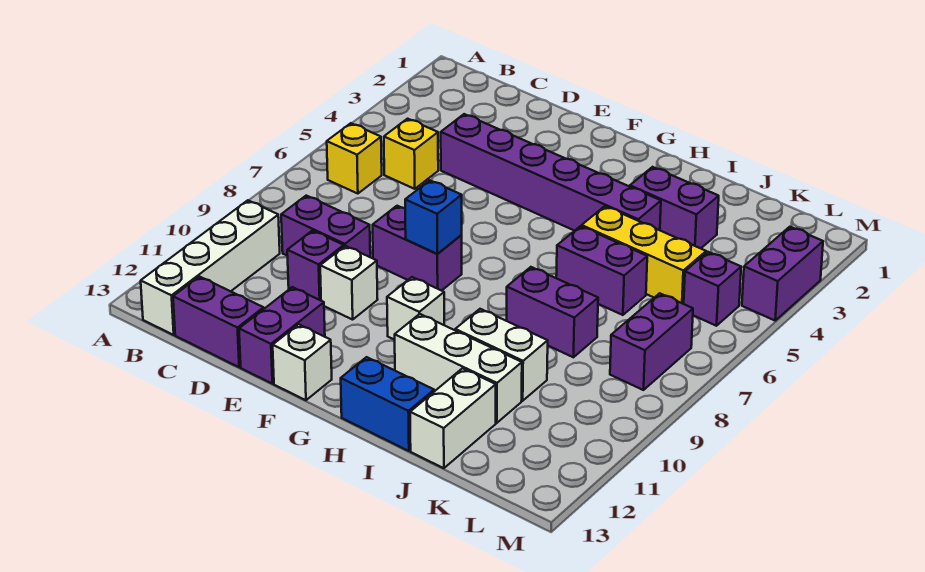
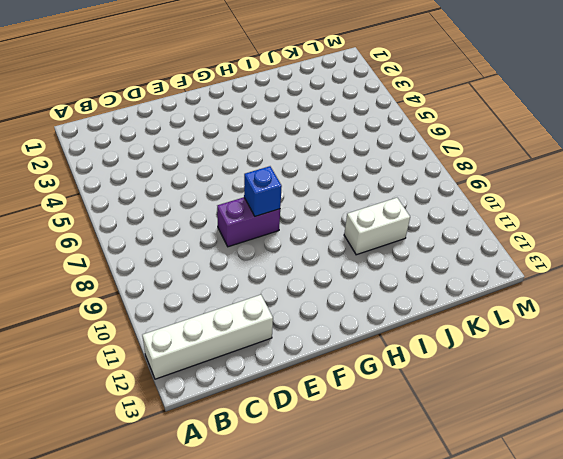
white 1x4 brick [142,295,273,379] -> white 1x4 brick turned to [141,200,280,335]
none -> yellow 1x1 brick [327,123,382,194]
none -> yellow 1x1 brick [384,119,438,189]
none -> purple 1x2 brick [281,196,370,257]

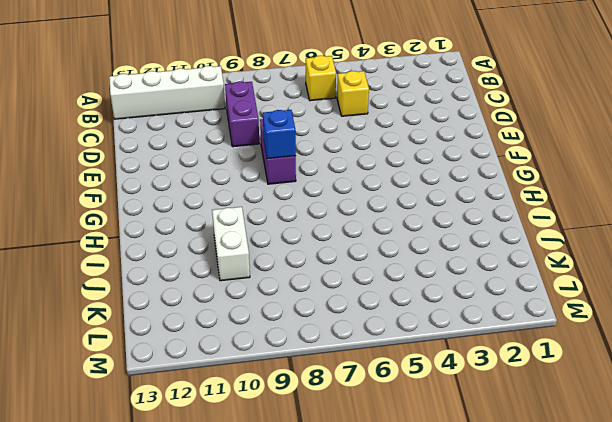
none -> purple 1x2 brick [173,276,264,367]
none -> purple 1x6 brick [441,114,661,231]
none -> purple 1x1 brick [287,231,344,301]

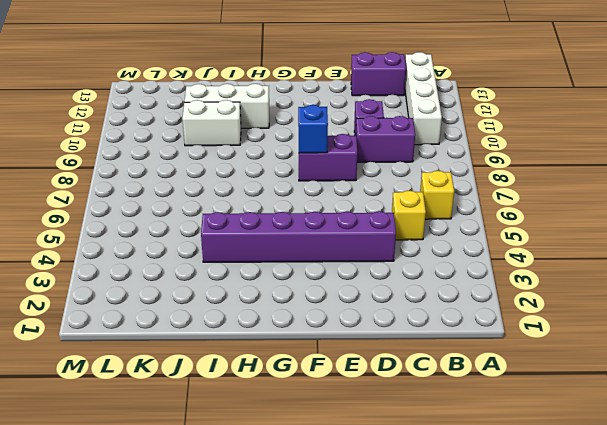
none -> white 1x1 brick [320,246,378,320]
none -> purple 1x2 brick [239,287,325,384]
none -> white 1x1 brick [273,324,332,400]

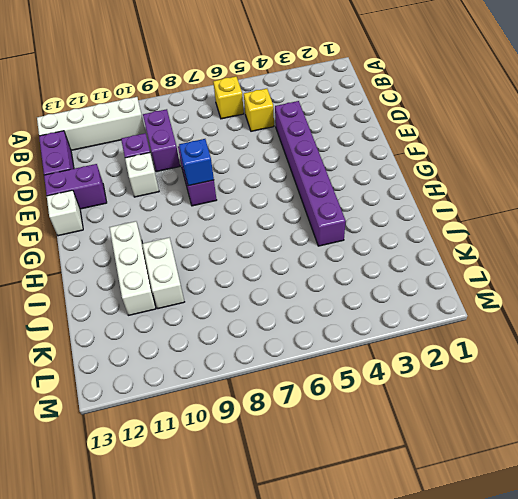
none -> white 1x1 brick [387,277,444,340]
none -> blue 1x2 brick [341,357,434,451]
none -> purple 1x2 brick [630,167,719,248]

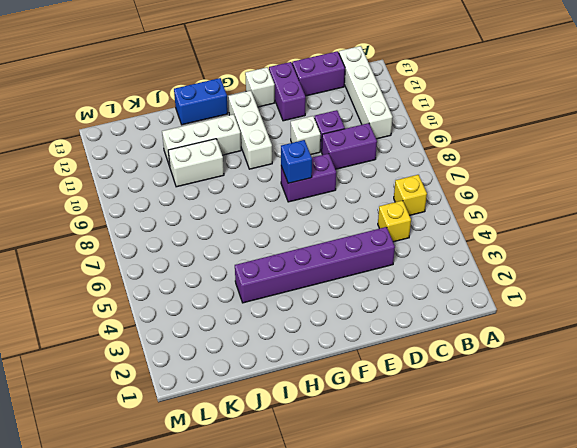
white 1x3 brick [228,91,272,169] -> white 1x1 brick [387,277,444,340]
none -> purple 1x2 brick [630,167,719,248]
none -> yellow 1x3 brick [582,206,706,304]
none -> purple 1x2 brick [556,226,647,315]

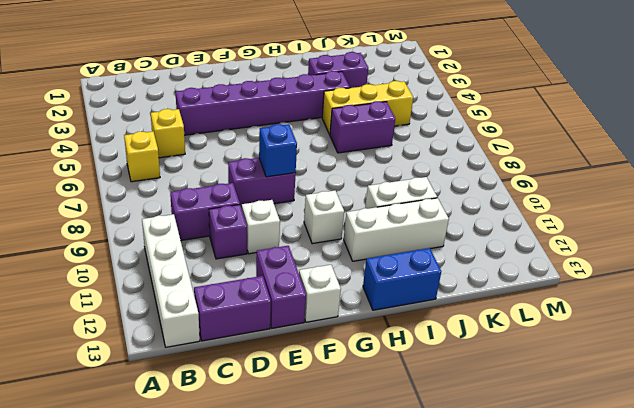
none -> purple 1x2 brick [507,267,598,357]
none -> white 1x2 brick [410,368,496,468]
none -> purple 1x1 brick [684,252,741,326]

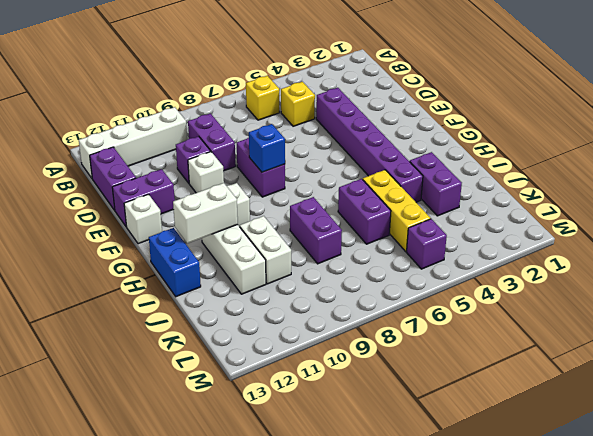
white 1x2 brick [173,183,238,244] -> white 1x2 brick moved to [410,368,496,468]
none -> purple 1x2 brick [610,293,693,390]
none -> purple 1x2 brick [742,227,823,320]

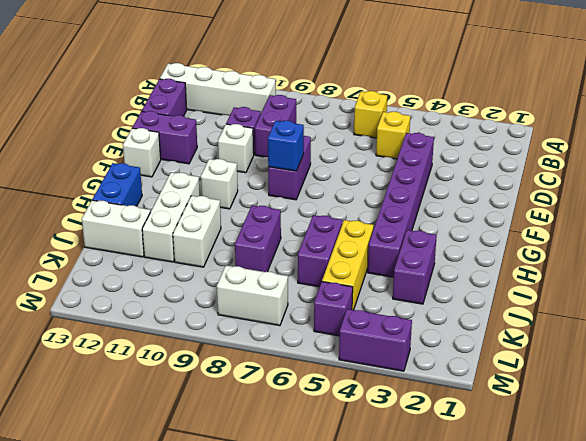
white 1x2 brick [217,266,288,326] -> purple 1x2 brick [610,293,693,390]

